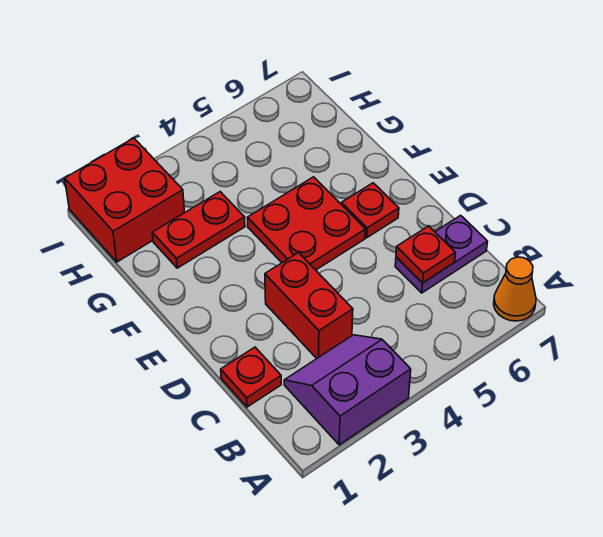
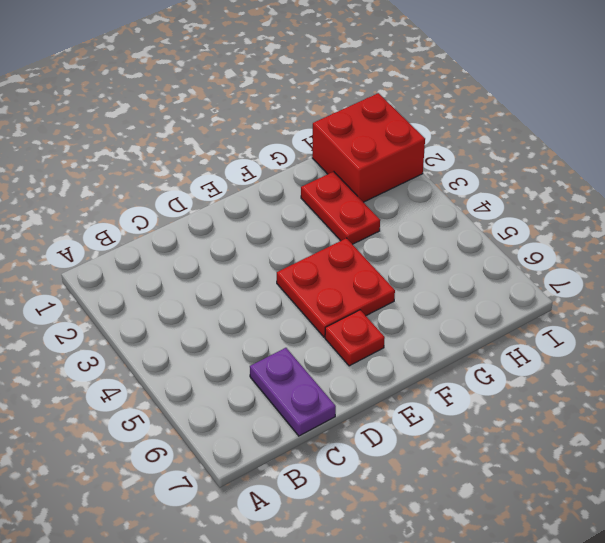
none -> purple 2x2 slope [284,335,411,445]
none -> orange 1x1 cone [494,257,536,321]

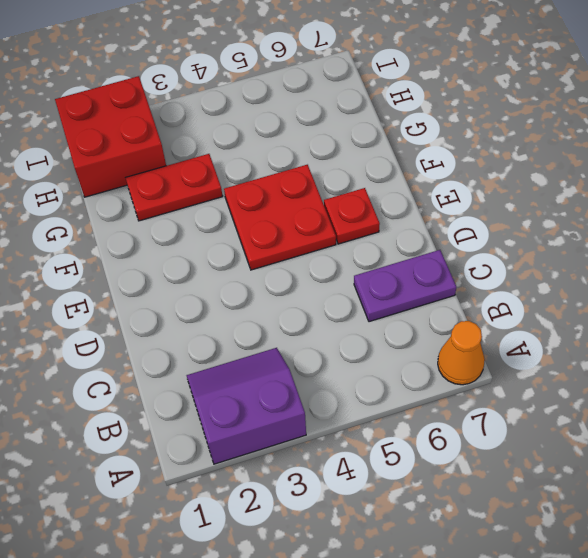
none -> red 1x1 plate [221,347,281,407]
none -> red 1x2 brick [265,253,353,358]

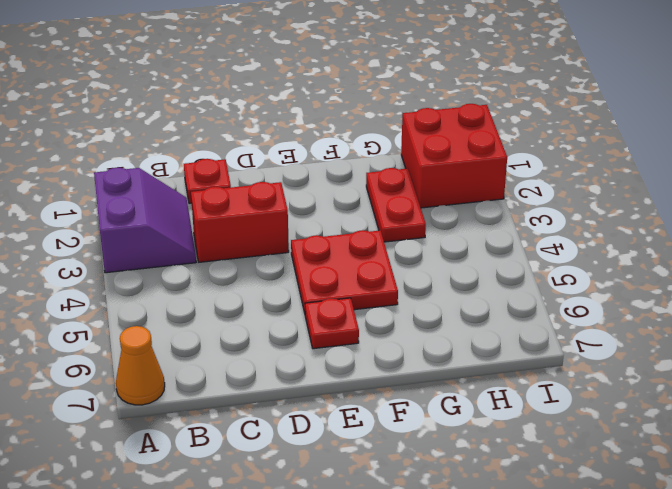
none -> purple 1x2 plate [395,215,488,293]
none -> red 1x1 plate [396,226,456,283]

